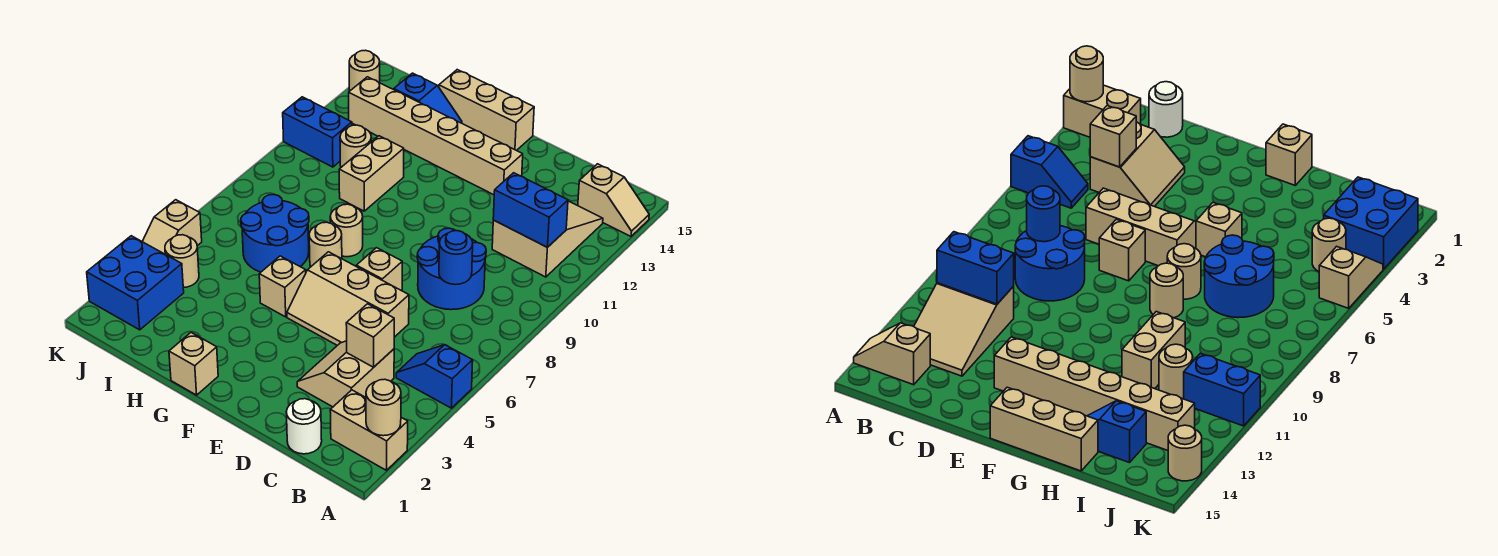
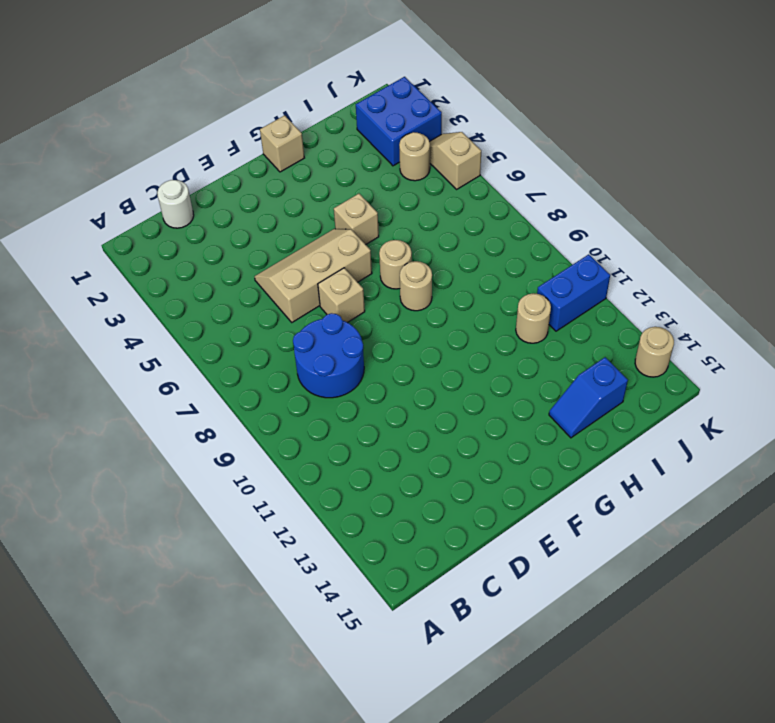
none -> tan 1x2 brick [330,390,408,470]
none -> blue 1x2 slope [396,345,473,408]
none -> tan 1x2 slope [578,164,649,236]

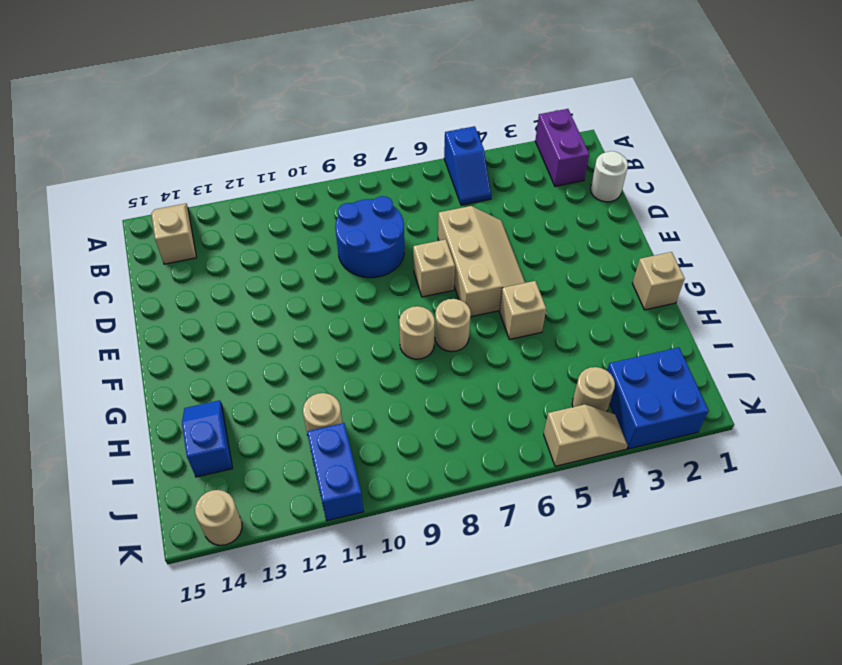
purple 1x2 brick [535,109,589,186] -> tan 1x2 brick [330,390,408,470]
none -> tan 2x3 slope [492,201,603,277]
none -> tan 2x2 slope [297,341,394,407]
none -> tan 1x6 brick [349,77,523,195]

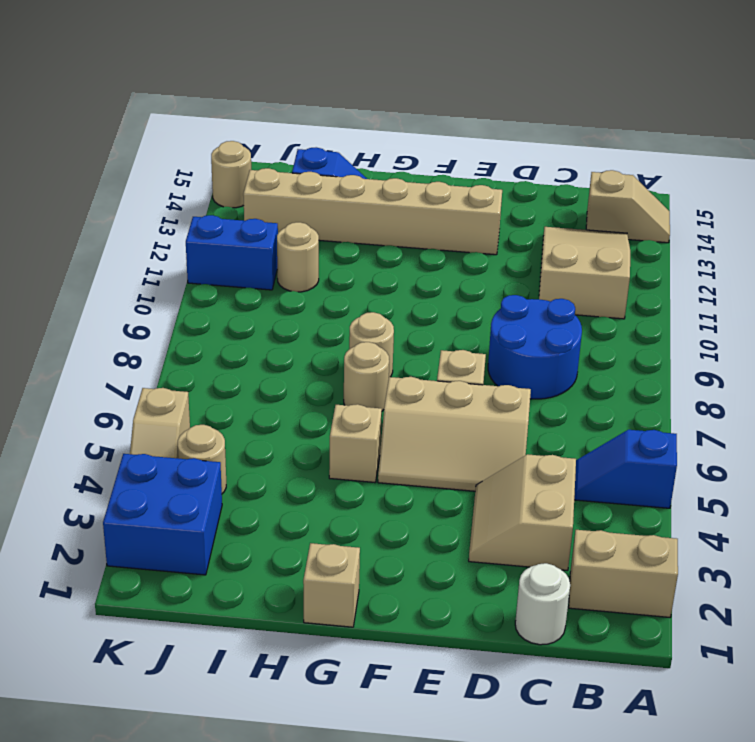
none -> tan 1x3 brick [439,70,534,151]
none -> blue 2x2 round brick [241,195,309,272]
none -> tan 1x2 brick [339,136,404,211]

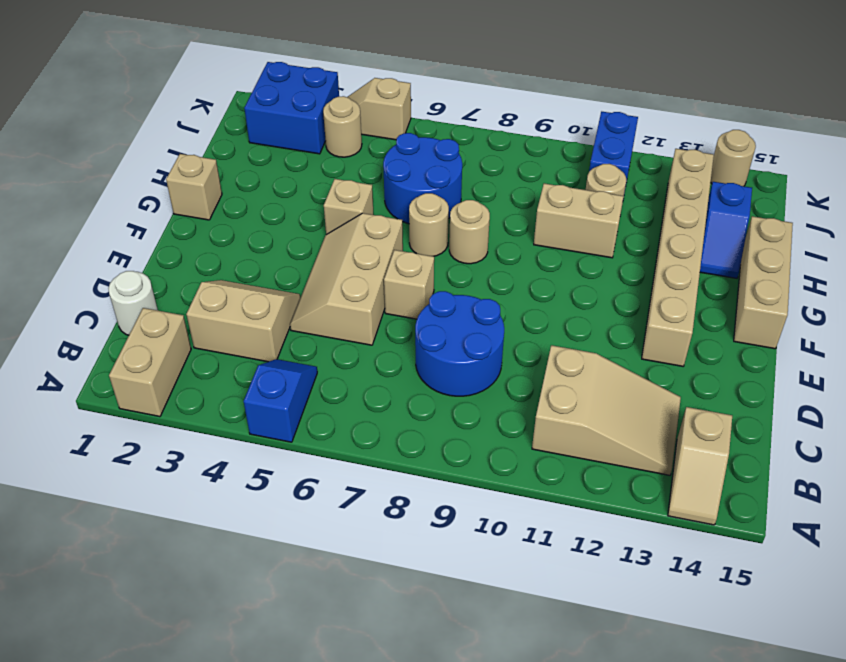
none -> tan 1x1 round brick [366,379,401,436]
none -> blue 1x2 brick [493,173,568,247]
none -> tan 1x1 brick [346,304,394,367]

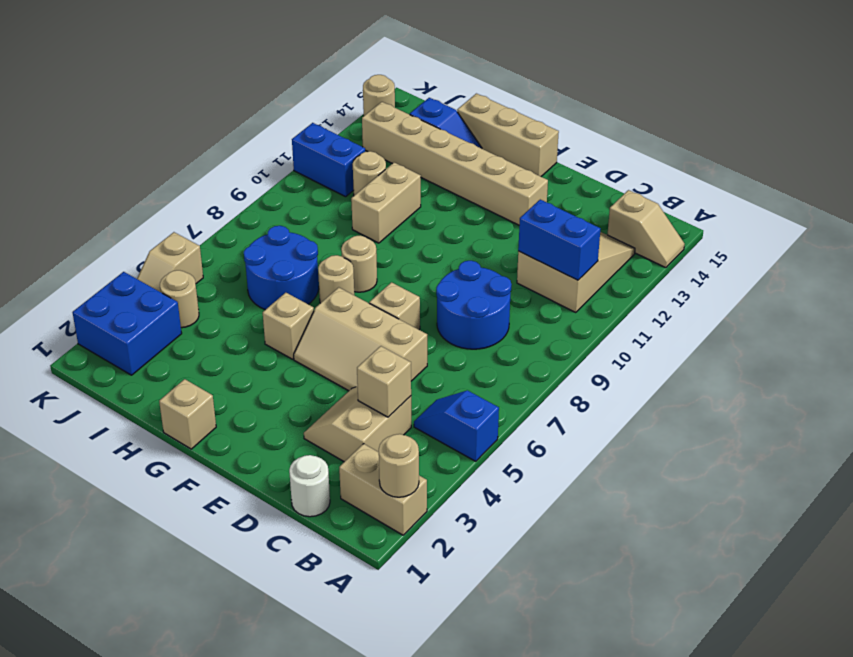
none -> blue 1x1 round brick [439,231,473,285]

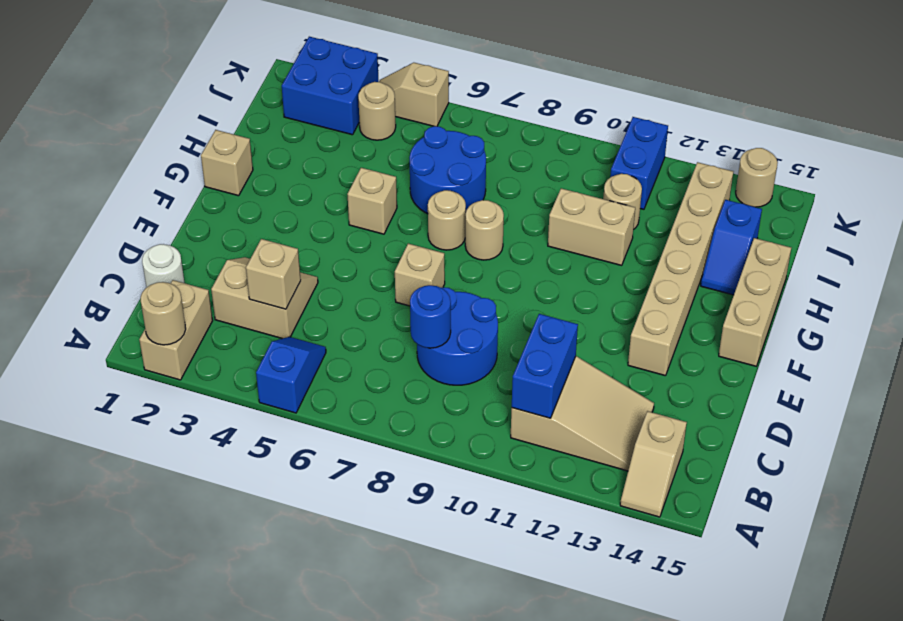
none -> tan 2x3 slope [287,252,409,345]

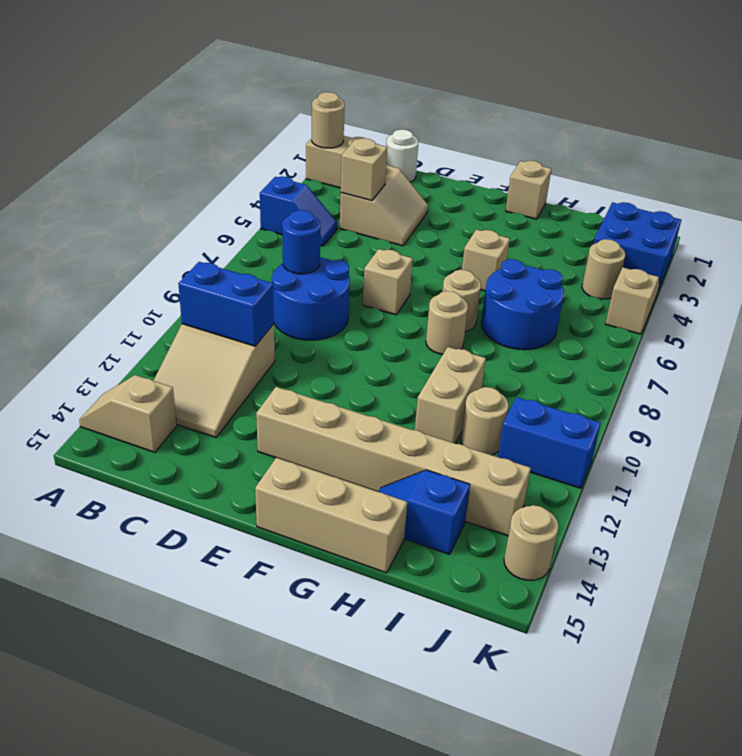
none -> tan 2x3 slope [287,252,409,345]

